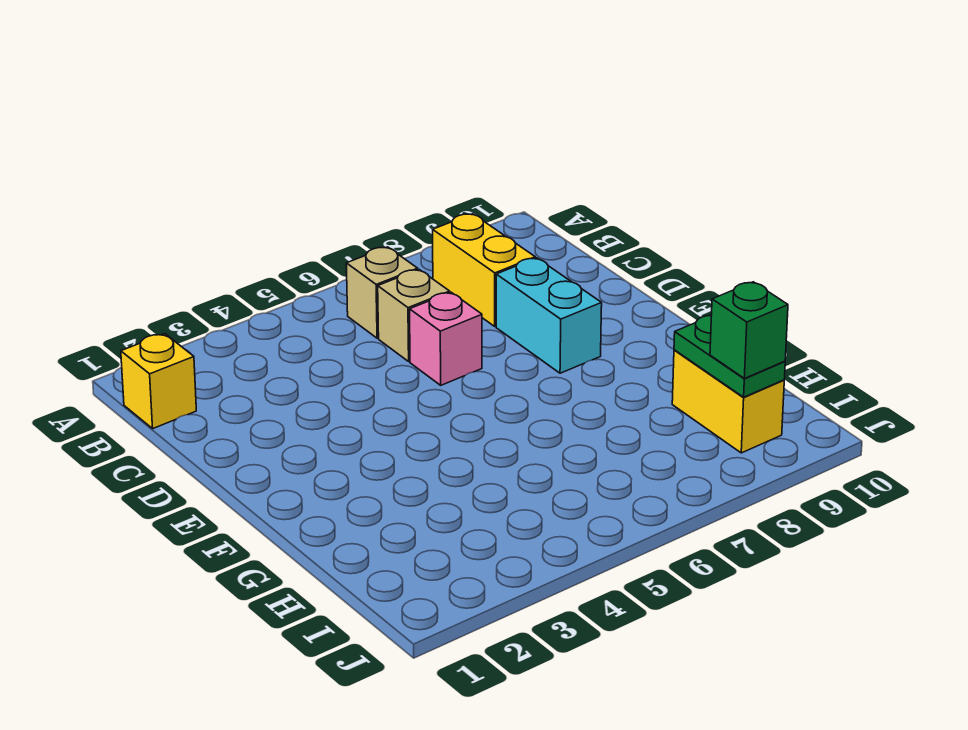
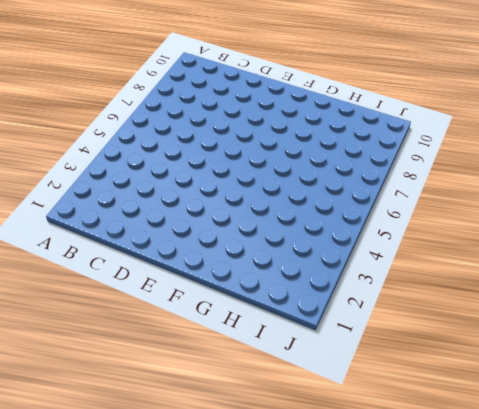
none -> yellow 1x1 brick [121,334,196,428]
none -> tan 1x1 brick [346,247,418,338]

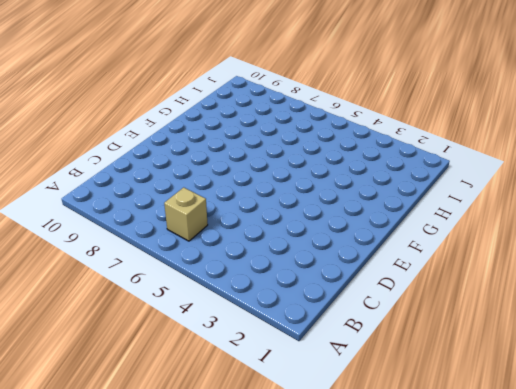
none -> yellow 1x1 brick [121,334,196,428]
none -> yellow 1x2 brick [433,214,535,326]

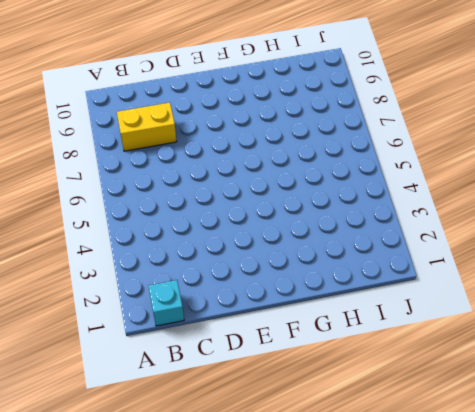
cyan 1x1 brick [149,280,184,326] -> yellow 1x1 brick [121,334,196,428]
none -> tan 1x1 brick [346,247,418,338]
none -> tan 1x1 brick [378,270,450,361]

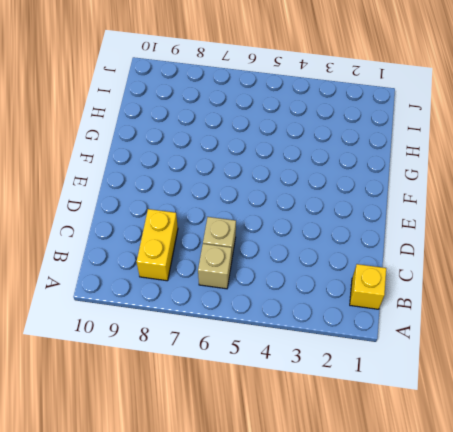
none -> pink 1x1 brick [410,292,482,385]
none -> cyan 1x2 brick [496,258,602,373]

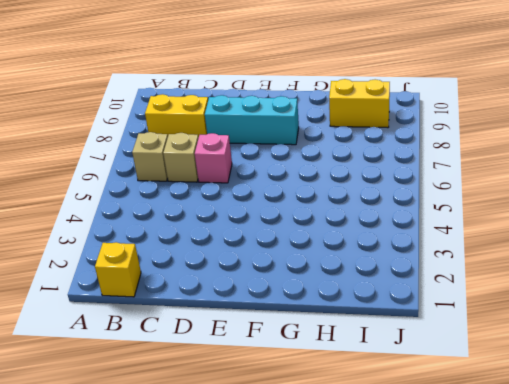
cyan 1x3 brick [205,95,299,145] -> cyan 1x2 brick [496,258,602,373]
none -> green 1x2 plate [674,315,785,397]
none -> green 1x1 brick [710,282,788,378]

